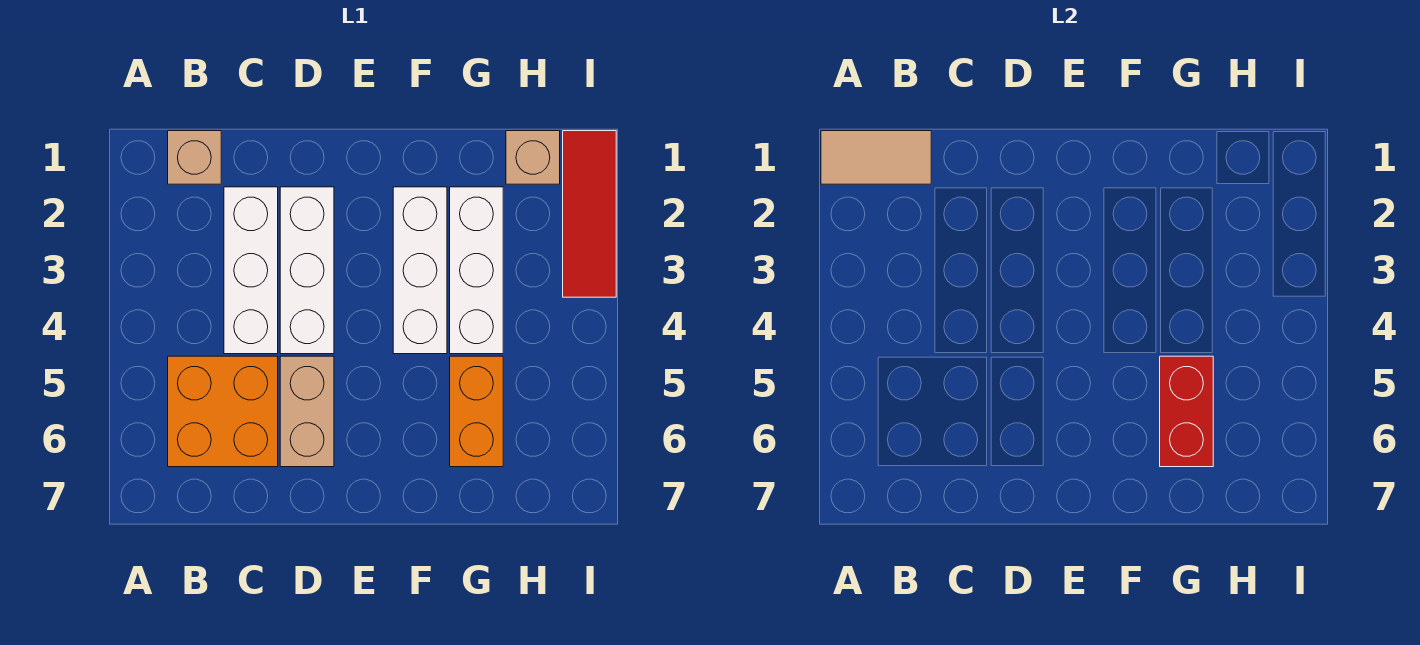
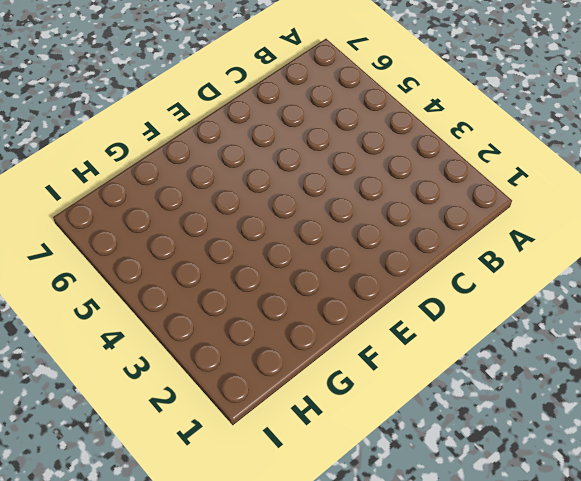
none -> tan 1x1 brick [168,131,221,184]
none -> orange 2x2 brick [168,356,278,467]
none -> white 1x3 brick [224,187,278,354]

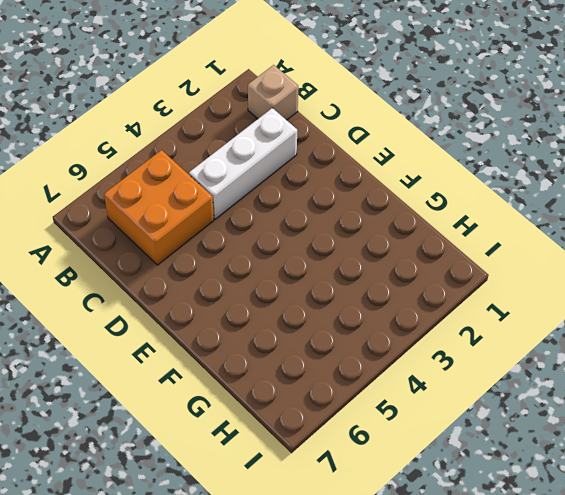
none -> white 1x3 brick [280,187,334,354]
none -> tan 1x2 brick [280,356,334,467]
none -> white 1x3 brick [393,187,447,354]

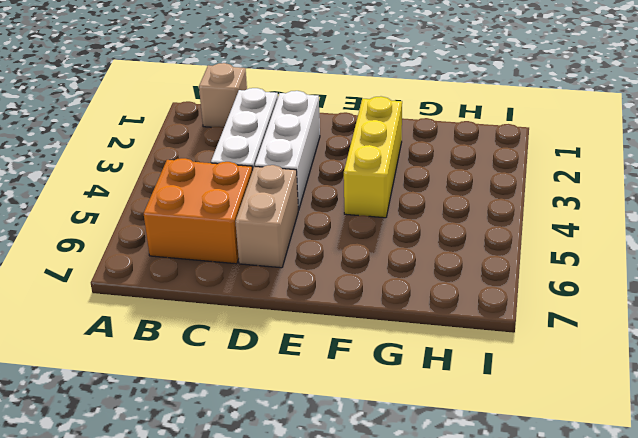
yellow 1x3 brick [344,96,402,218] -> white 1x3 brick [393,187,447,354]
none -> white 1x3 brick [450,187,503,354]
none -> orange 1x2 brick [450,356,503,467]
none -> tan 1x1 brick [506,131,560,184]

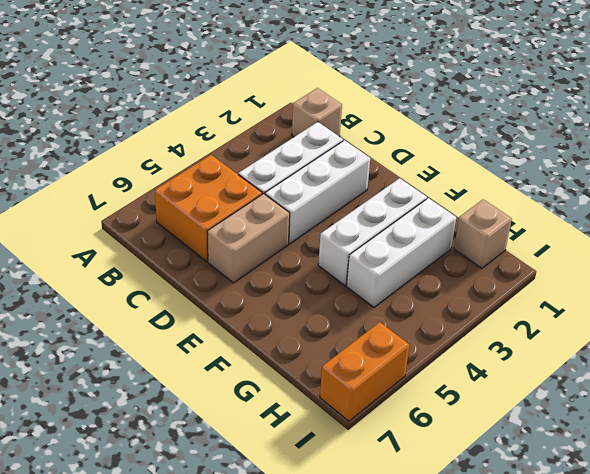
orange 1x2 brick [320,322,409,421] -> orange 1x2 brick moved to [450,356,503,467]
none -> red 1x3 tile [563,131,616,297]
none -> tan 1x2 tile [821,131,931,184]
none -> red 1x2 brick [1160,356,1213,467]

